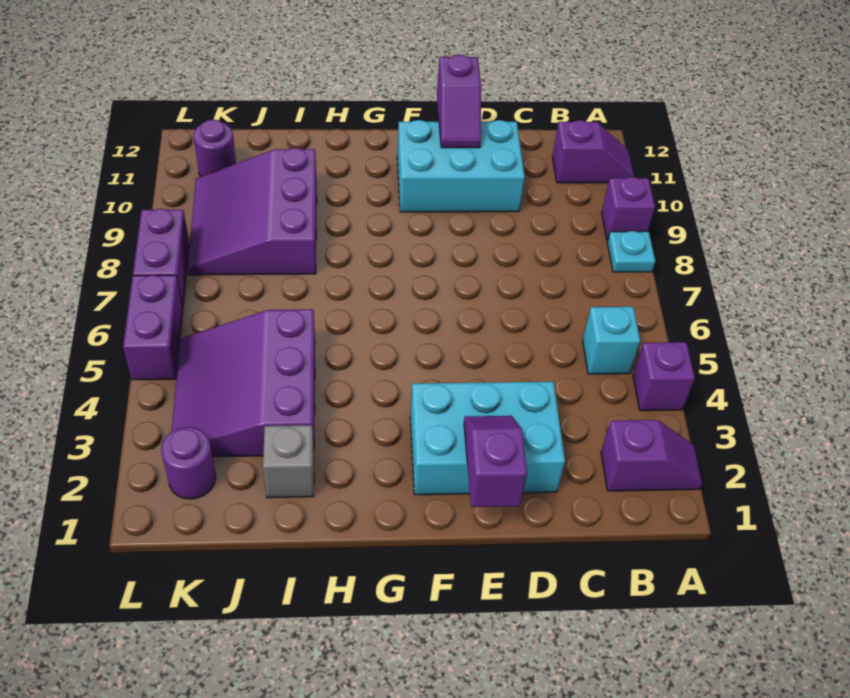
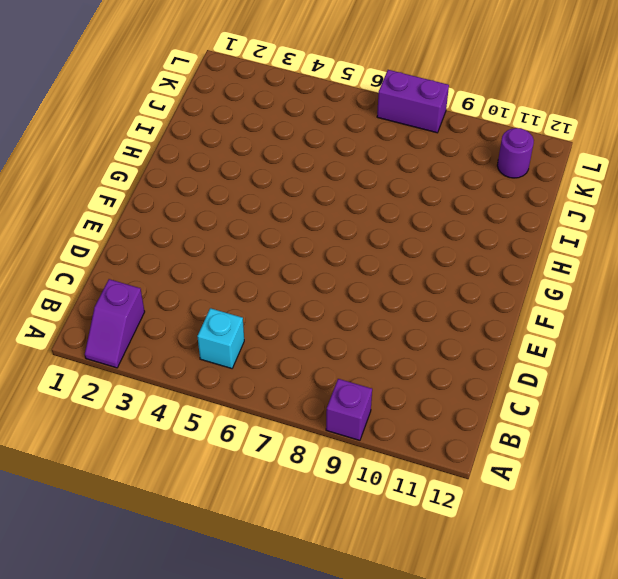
none -> purple 1x1 brick [633,342,695,411]
none -> cyan 1x1 plate [607,231,655,272]
none -> purple 1x2 slope [552,120,634,183]

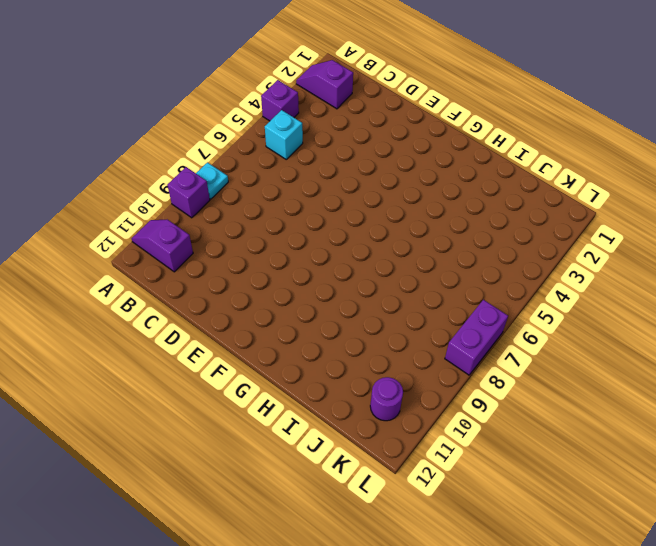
none -> cyan 2x3 brick [410,382,565,495]
none -> cyan 2x3 brick [397,120,525,212]
none -> grey 1x1 brick [263,425,314,498]

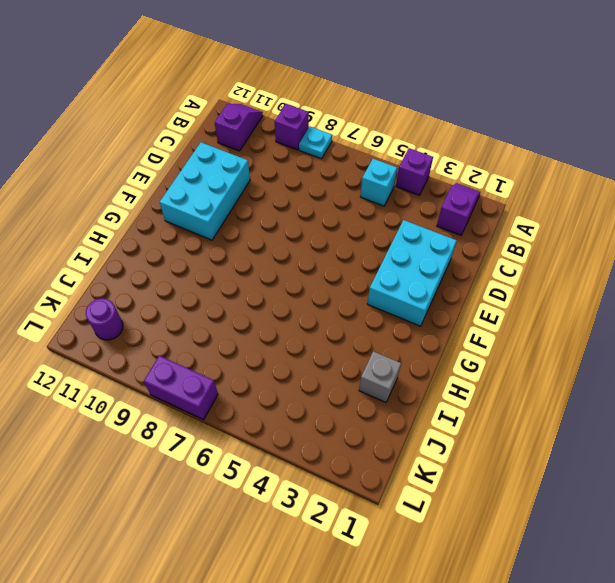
none -> purple 3x3 slope [171,309,315,457]
none -> purple 3x3 slope [187,148,317,275]
none -> purple 1x1 round brick [161,427,216,499]

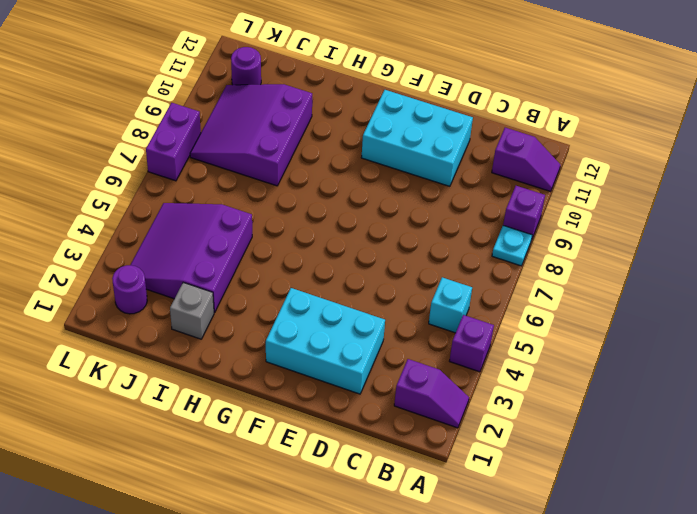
none -> purple 1x2 brick [123,275,183,380]
none -> purple 1x2 slope [464,416,527,507]
none -> purple 1x2 slope [437,55,481,148]

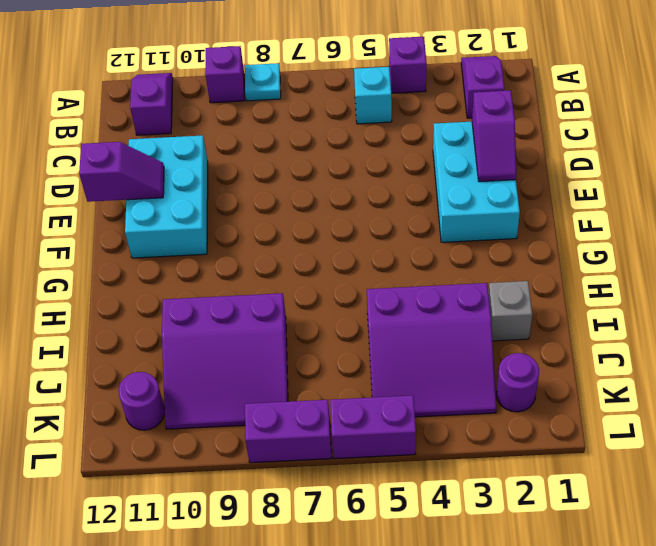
purple 1x2 slope [472,90,516,182] -> purple 1x2 slope turned to [464,416,527,507]

